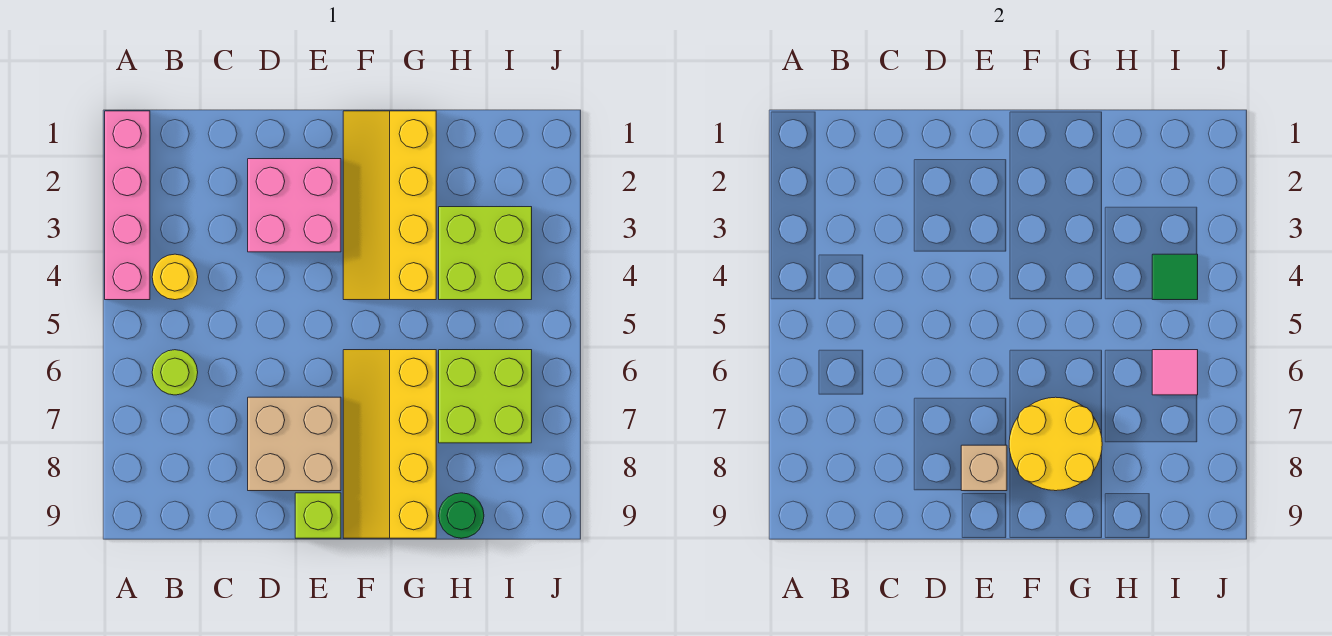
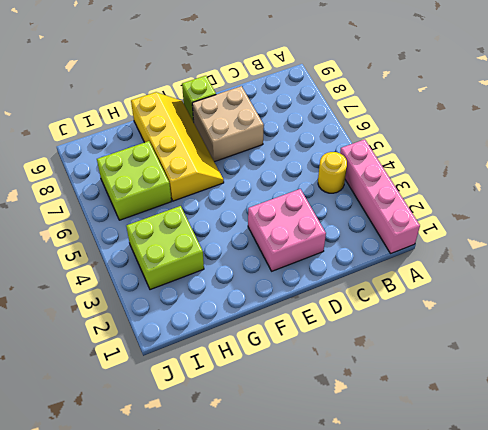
none -> lime 1x1 round brick [152,350,198,395]
none -> yellow 2x4 slope [343,111,436,300]
none -> green 1x1 round brick [439,493,484,538]

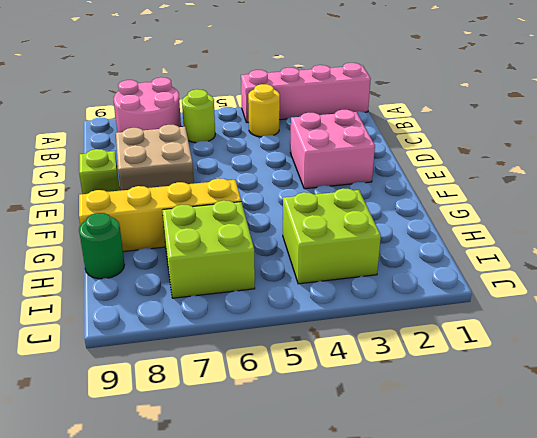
pink 2x2 round brick [114,77,181,132] -> none
none -> yellow 2x4 slope [343,111,436,300]
none -> tan 1x1 brick [961,445,1007,491]
none -> yellow 2x2 round brick [1009,397,1102,491]

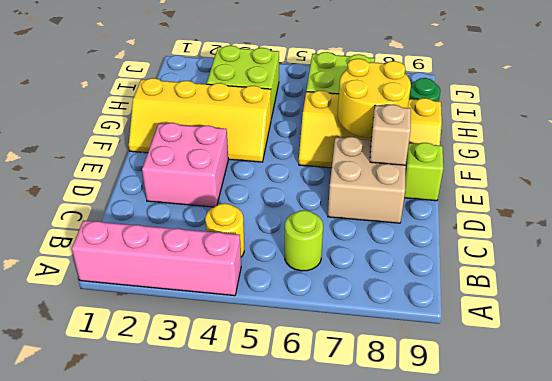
none -> green 1x1 tile [1152,254,1198,300]
none -> pink 1x1 tile [1152,350,1198,395]

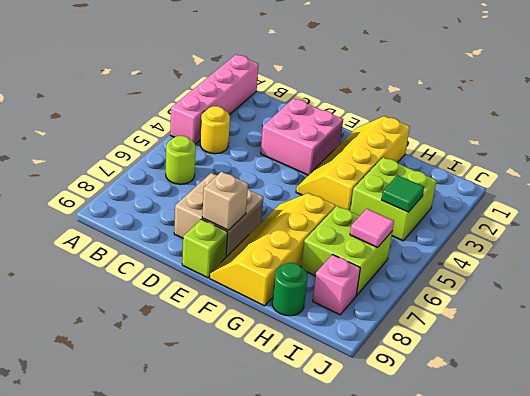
pink 1x1 brick [313,255,360,315] -> none
none -> yellow 2x2 round brick [1009,397,1102,491]

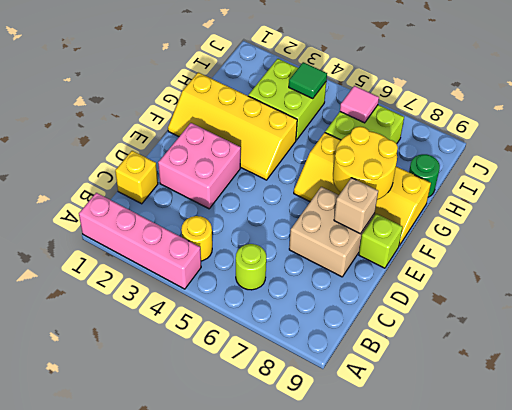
yellow 1x1 brick [115,151,158,204] -> none

